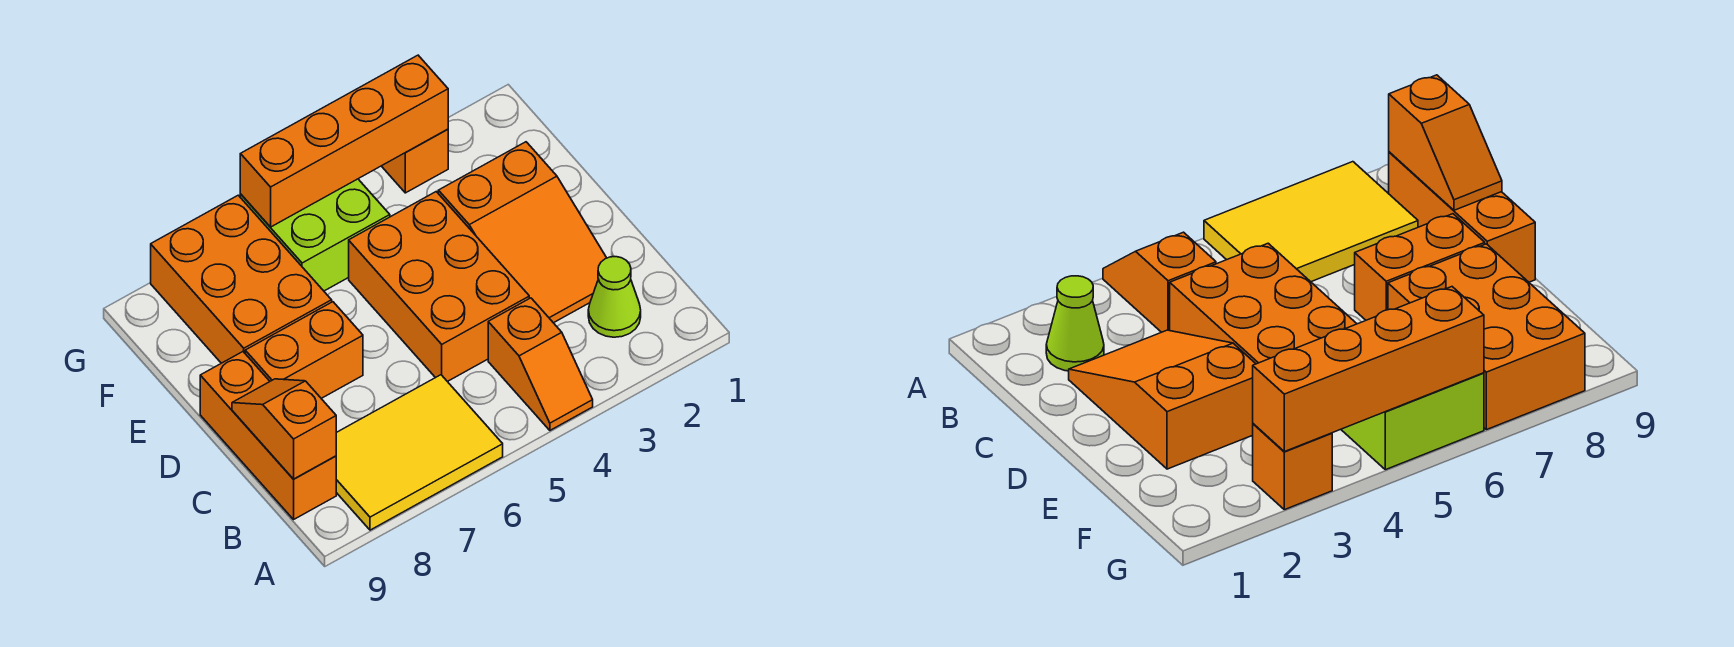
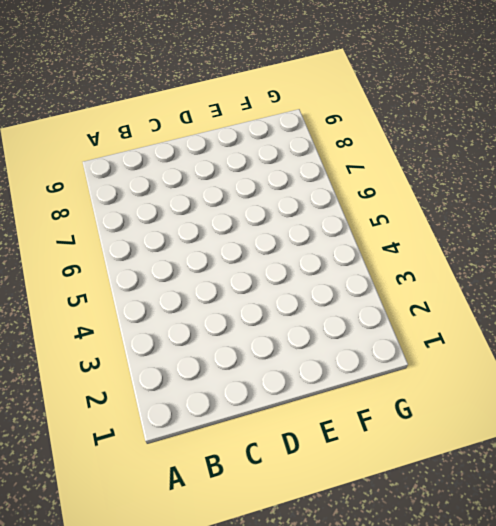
none -> orange 1x2 slope [488,298,593,430]
none -> yellow 2x3 tile [336,375,503,530]
none -> lime 1x1 cone [588,257,641,337]

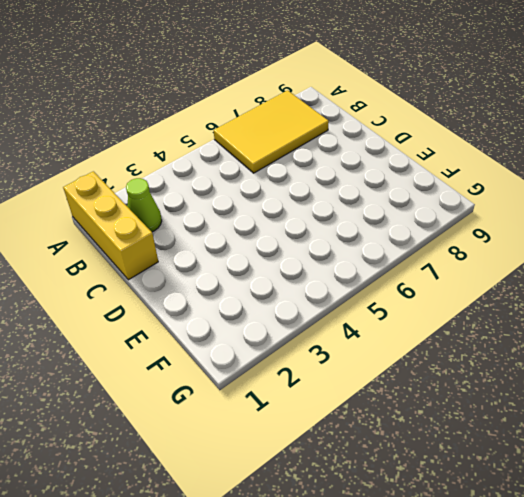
yellow 1x3 brick [63,171,158,280] -> none
none -> orange 1x2 slope [488,298,593,430]
none -> orange 1x3 brick [200,352,336,519]
none -> orange 2x3 slope [438,142,606,323]

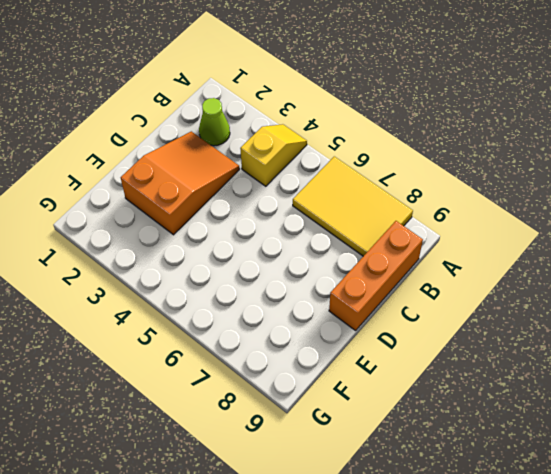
yellow 1x2 slope [240,124,307,186] -> orange 1x2 slope [488,298,593,430]
none -> orange 2x3 brick [349,192,529,382]
none -> orange 1x2 brick [245,302,363,398]
none -> orange 2x3 brick [151,195,332,363]

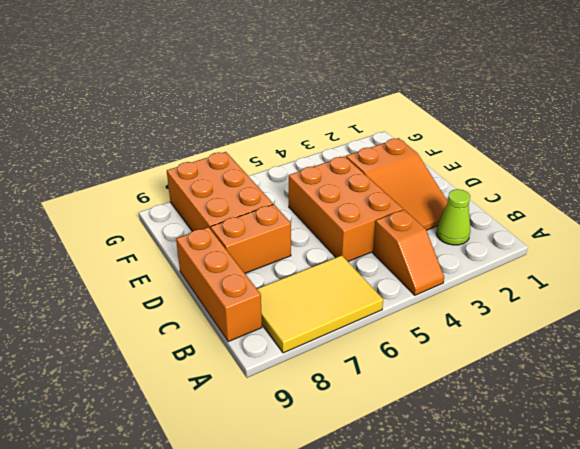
none -> lime 2x2 brick [240,179,390,291]
none -> orange 1x1 brick [382,129,448,193]
none -> orange 1x2 slope [232,379,336,479]

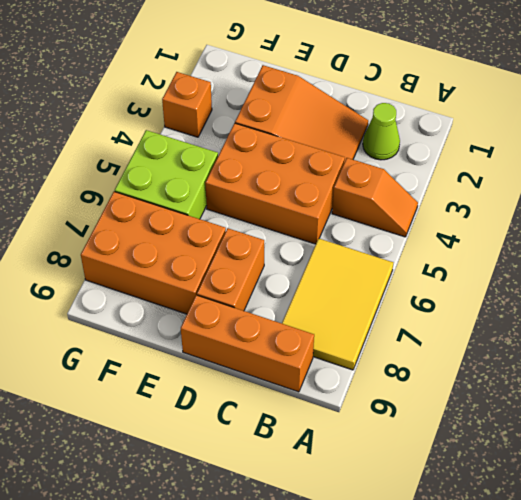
none -> orange 1x2 slope [232,379,336,479]
none -> orange 1x4 brick [240,55,448,227]

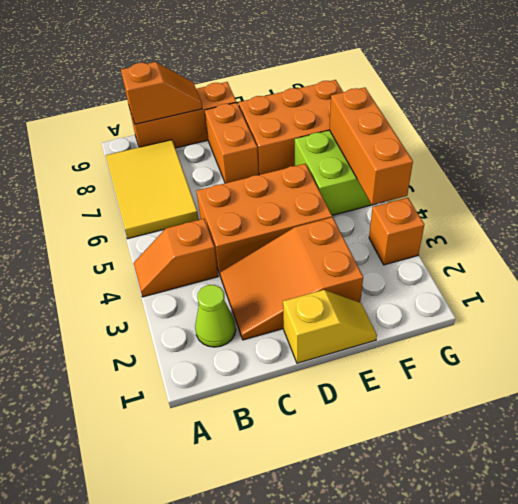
yellow 1x2 slope [283,290,377,363] -> none
orange 1x3 brick [330,87,413,205] -> orange 1x4 brick [240,55,448,227]

